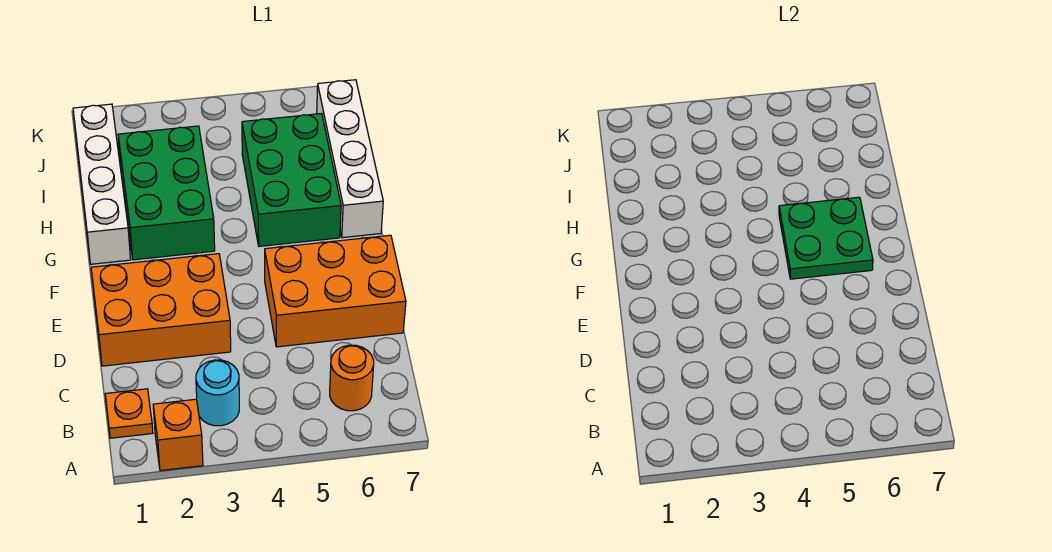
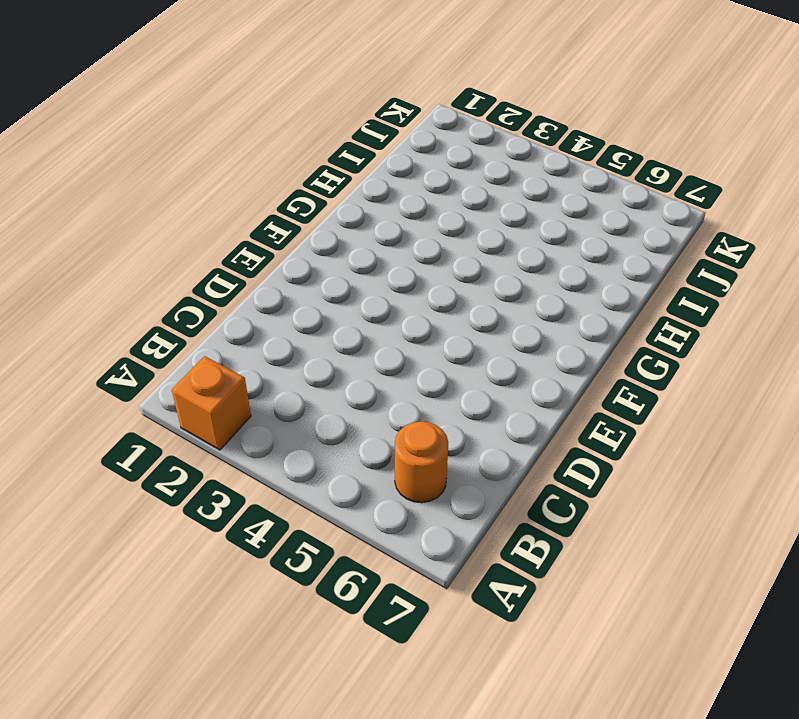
none -> orange 1x1 plate [105,389,153,438]
none -> cyan 1x1 round brick [196,360,239,426]

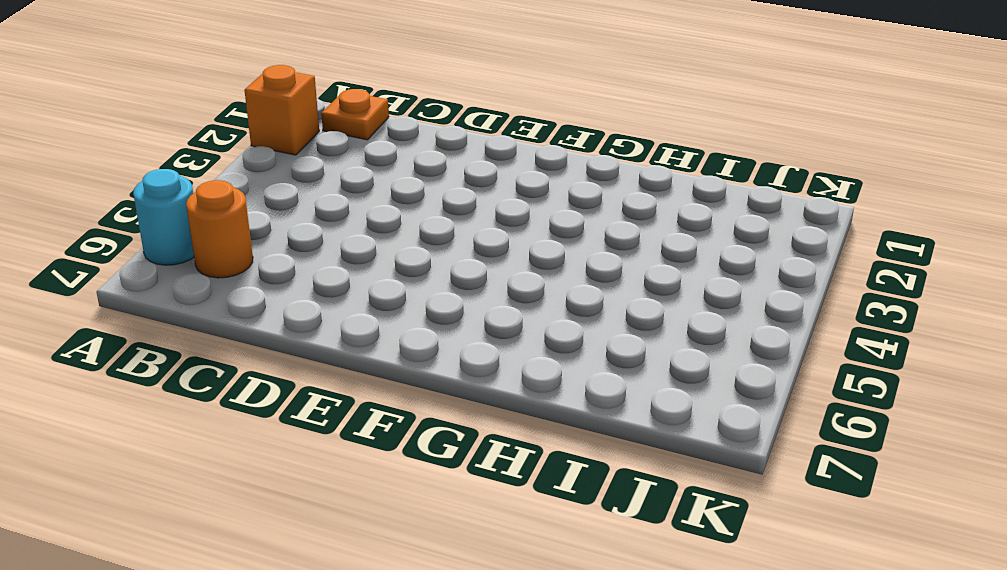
cyan 1x1 round brick [133,169,194,265] -> cyan 1x1 round brick moved to [196,360,239,426]
none -> orange 2x3 brick [91,254,231,366]
none -> orange 2x3 brick [265,235,406,347]

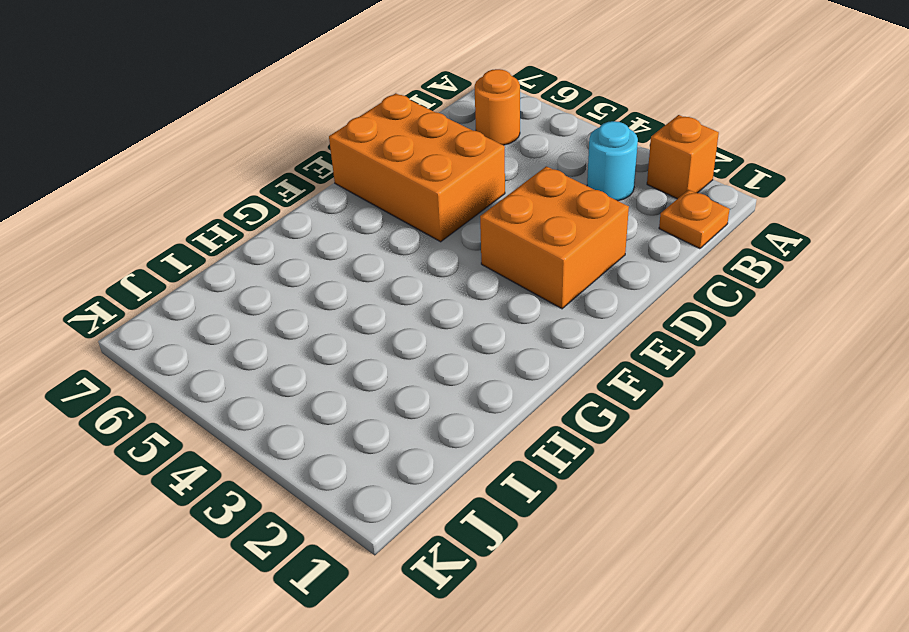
orange 2x2 brick [480,166,629,309] -> orange 2x3 brick [91,254,231,366]
none -> white 1x4 brick [73,104,131,264]
none -> green 2x3 brick [118,126,215,260]

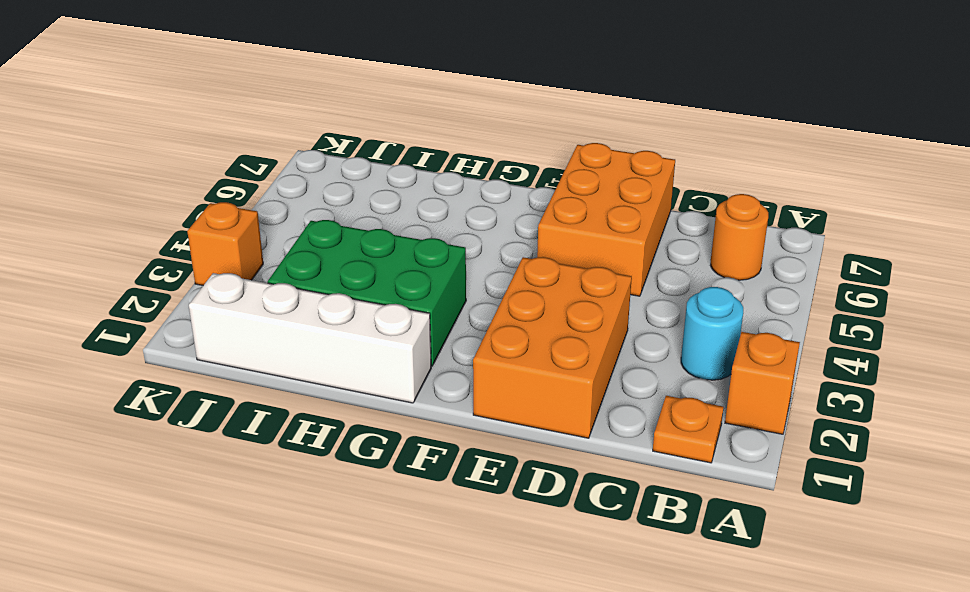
orange 1x1 brick [187,202,263,285] -> none
none -> green 2x3 brick [242,114,341,246]
none -> white 1x4 brick [317,80,383,238]

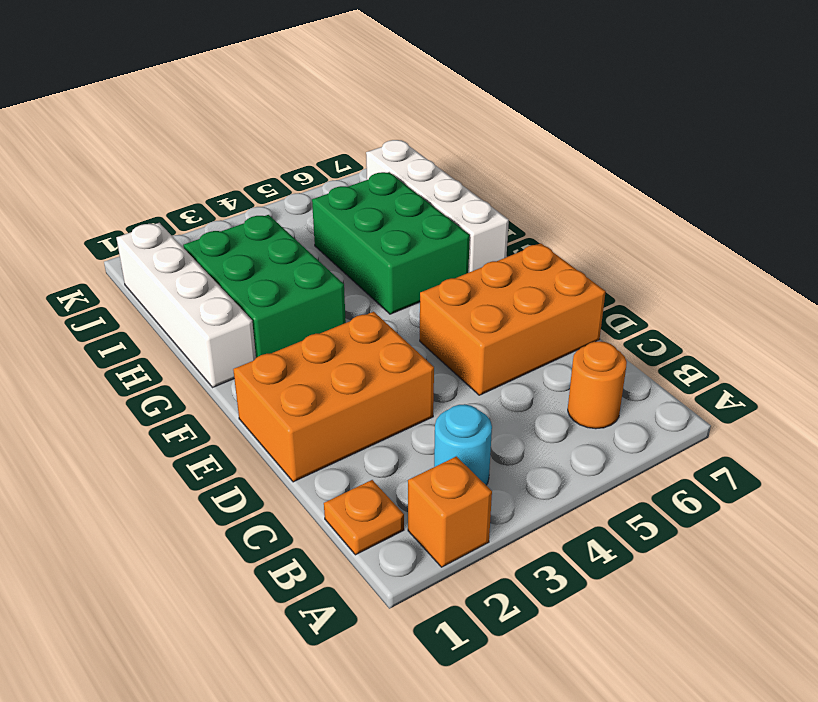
none -> green 2x2 plate [779,197,873,279]

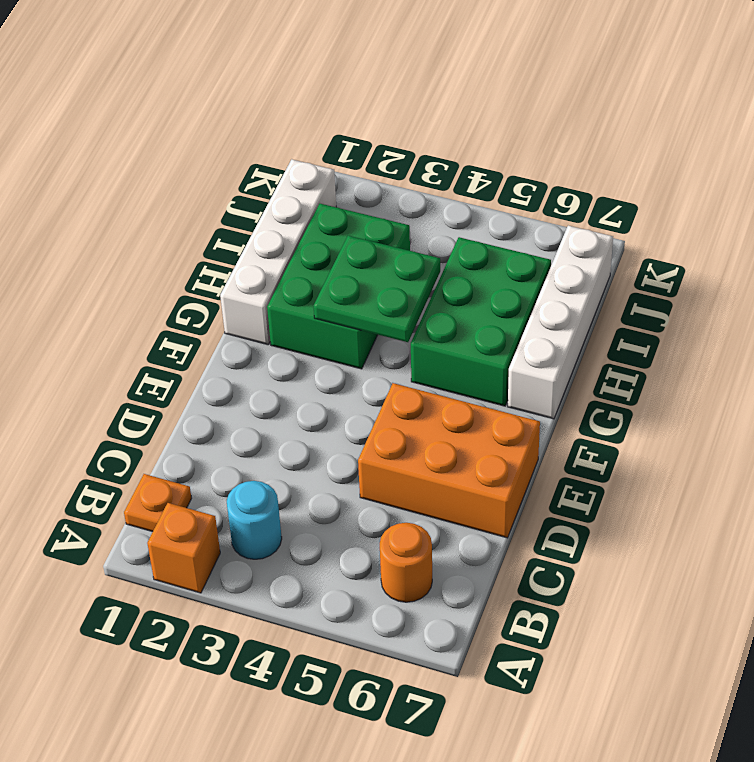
green 2x2 plate [314,236,440,342] -> green 2x2 plate moved to [779,197,873,279]
none -> orange 2x3 brick [91,254,231,366]

